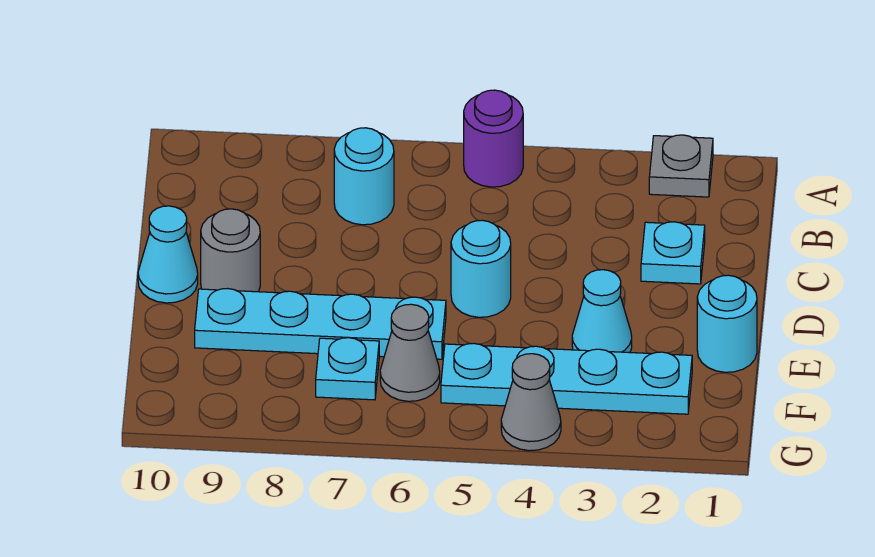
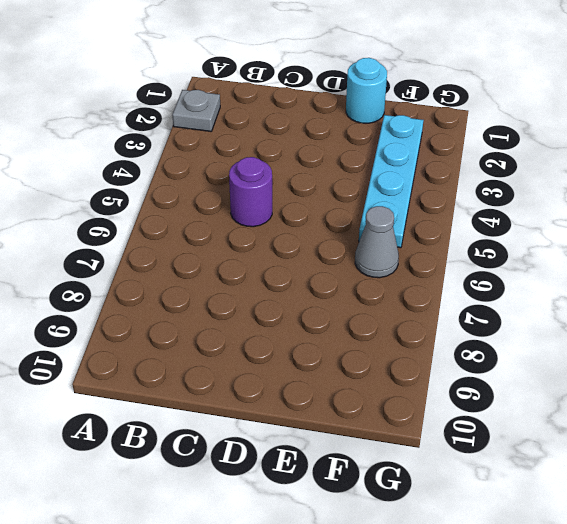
purple 1x1 round brick [229,157,272,227] -> purple 1x1 round brick moved to [464,90,523,187]
none -> cyan 1x1 round brick [334,128,394,225]
none -> cyan 1x1 plate [641,222,705,284]
none -> cyan 1x1 round brick [451,220,511,317]

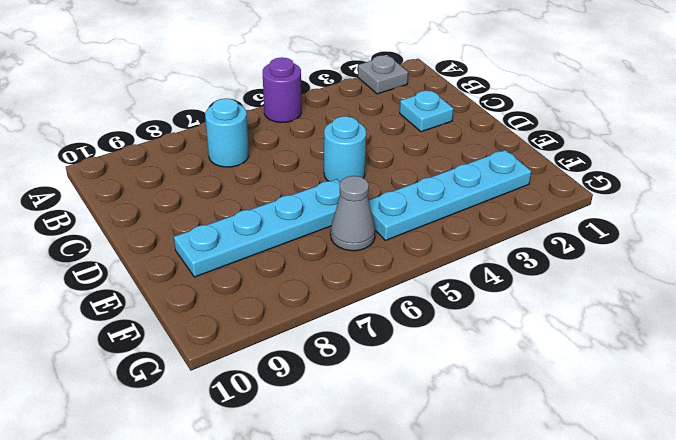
none -> grey 1x1 round brick [201,209,260,292]
none -> cyan 1x1 cone [138,206,198,303]
none -> cyan 1x1 round brick [697,275,757,372]

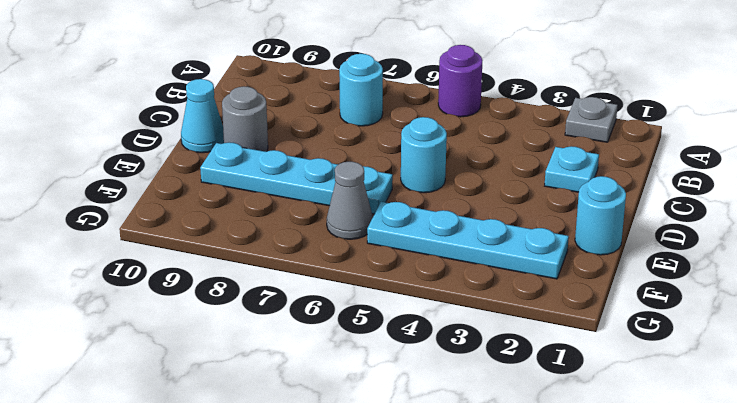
none -> cyan 1x1 cone [572,270,632,353]
none -> cyan 1x1 plate [316,338,379,400]
none -> grey 1x1 cone [501,354,561,451]

